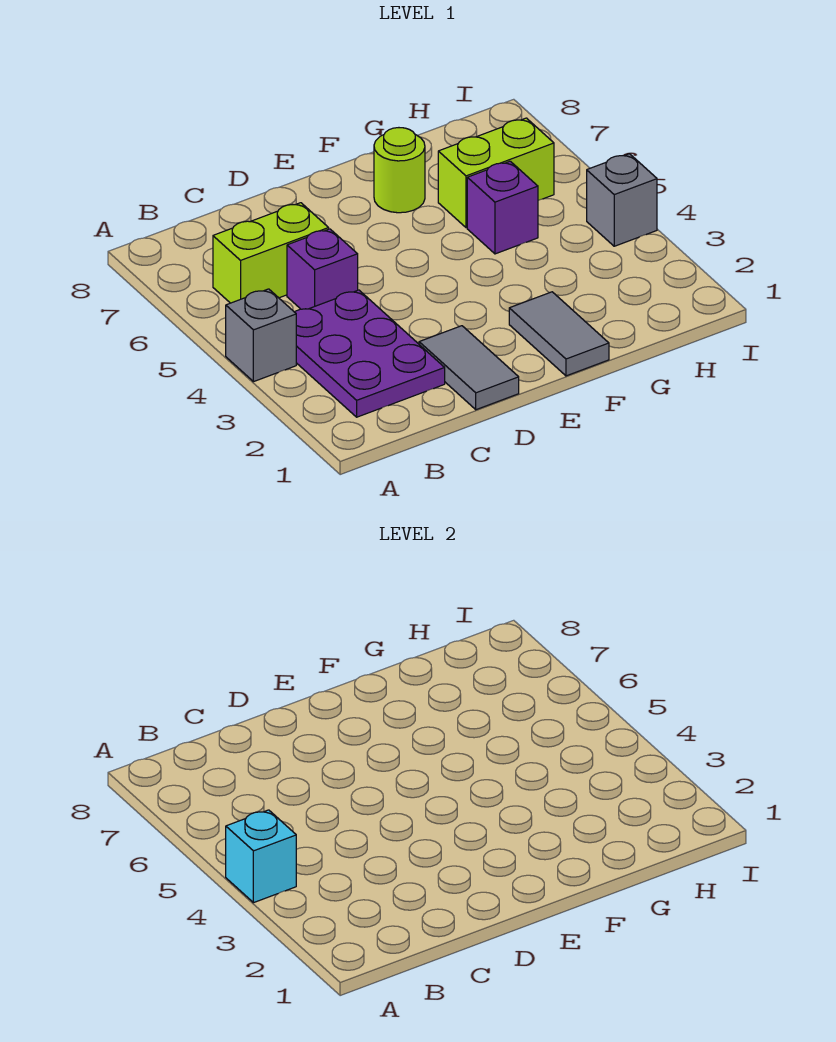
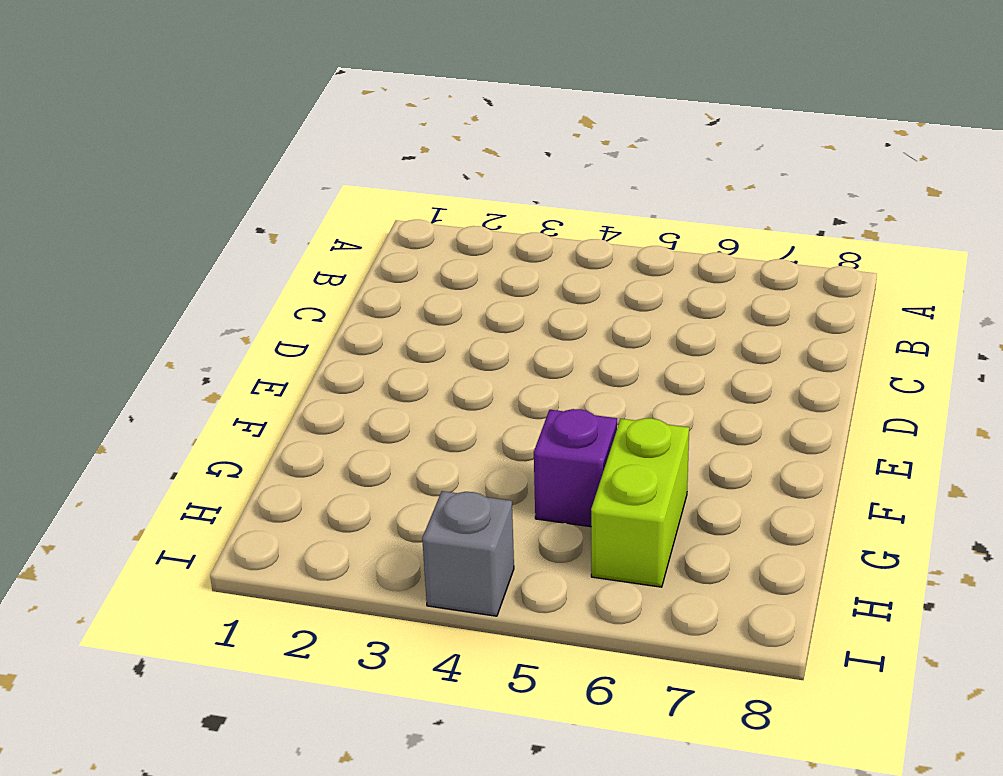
none -> grey 1x1 brick [226,289,296,382]
none -> purple 2x3 plate [295,290,445,417]

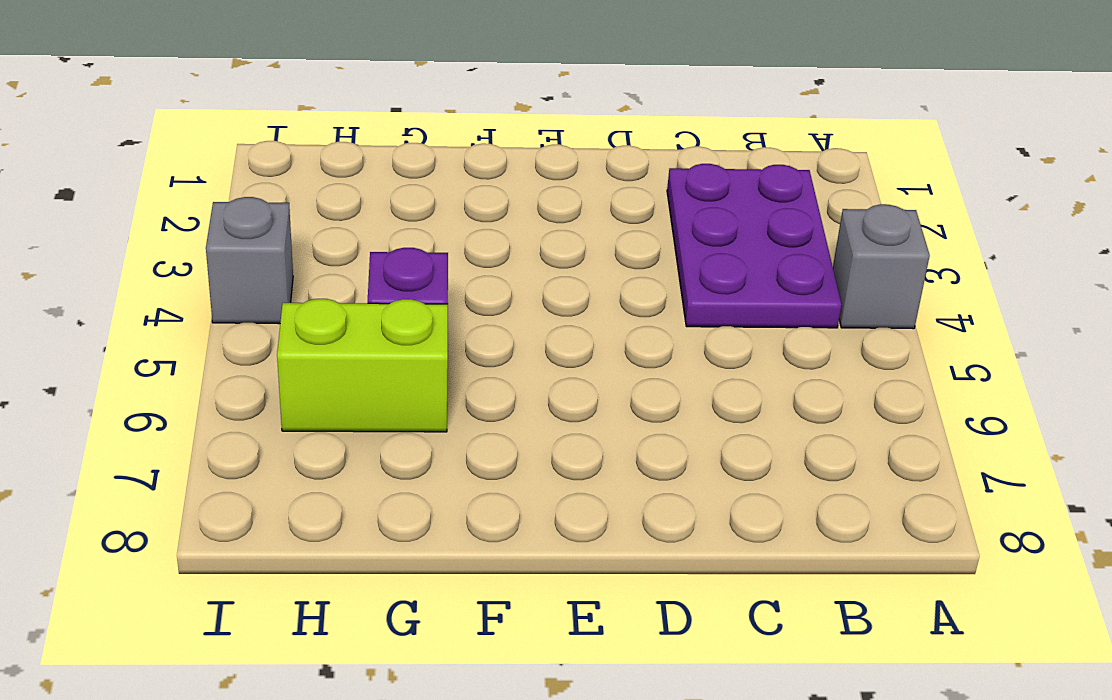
none -> lime 1x2 brick [213,203,329,303]
none -> purple 1x1 brick [287,229,358,309]

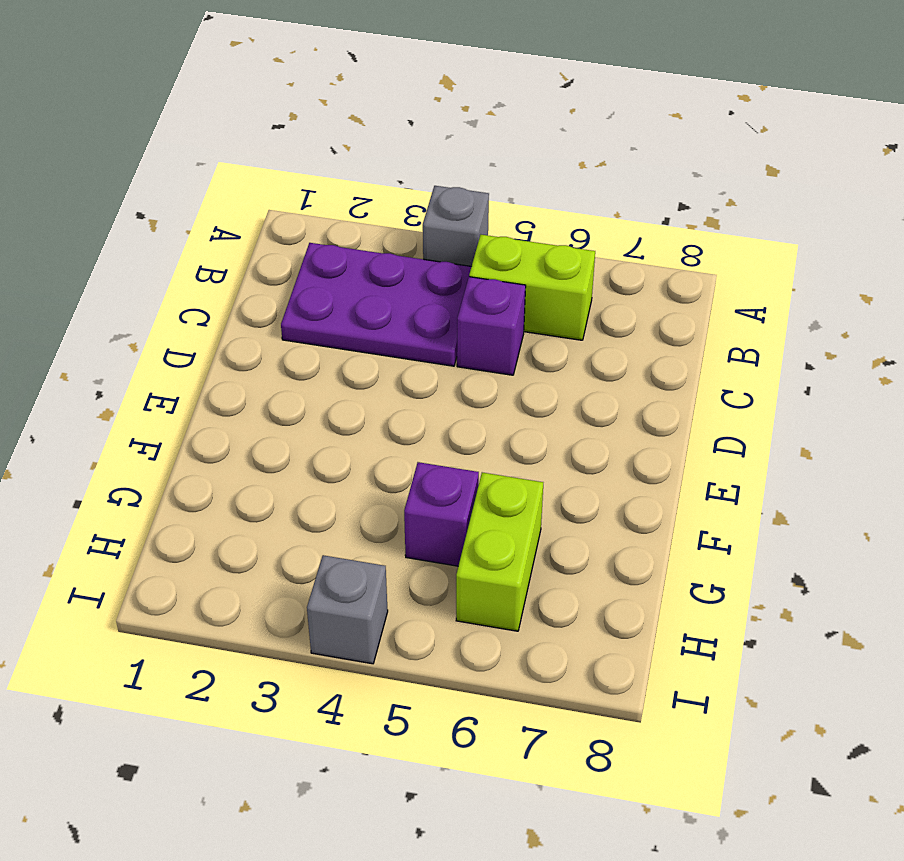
lime 1x2 brick [469,235,595,340] -> lime 1x2 brick turned to [213,203,329,303]
none -> grey 1x2 tile [419,326,519,410]
none -> grey 1x2 tile [509,292,609,376]

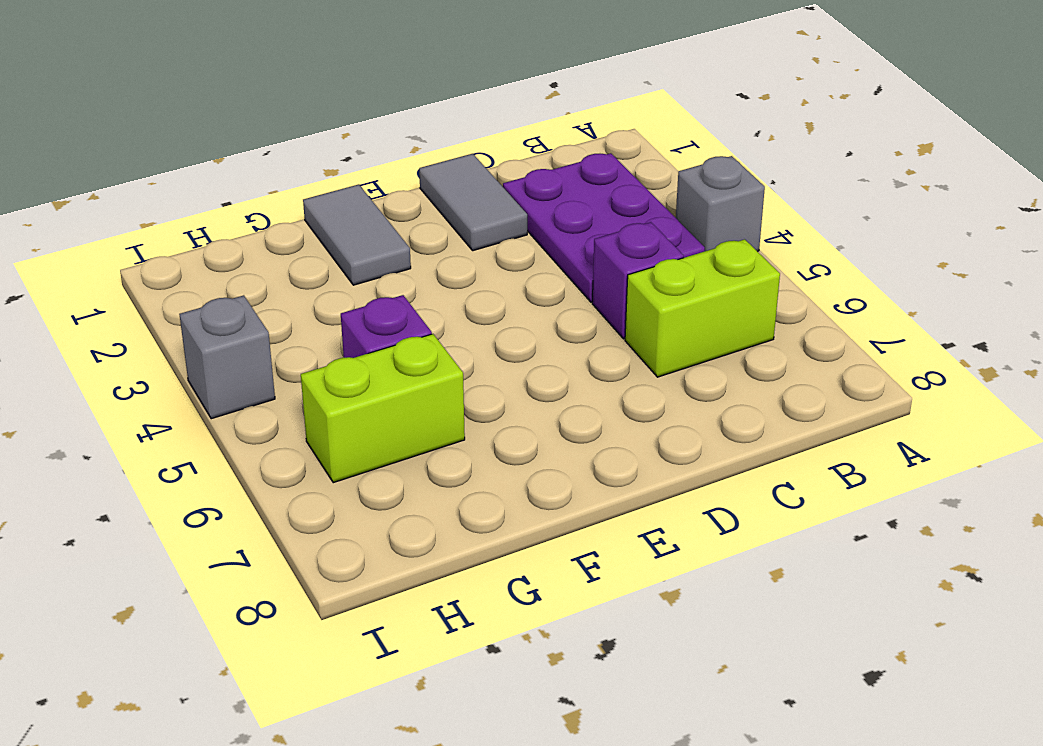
none -> lime 1x1 round brick [374,128,425,213]
none -> cyan 1x1 brick [226,810,296,903]

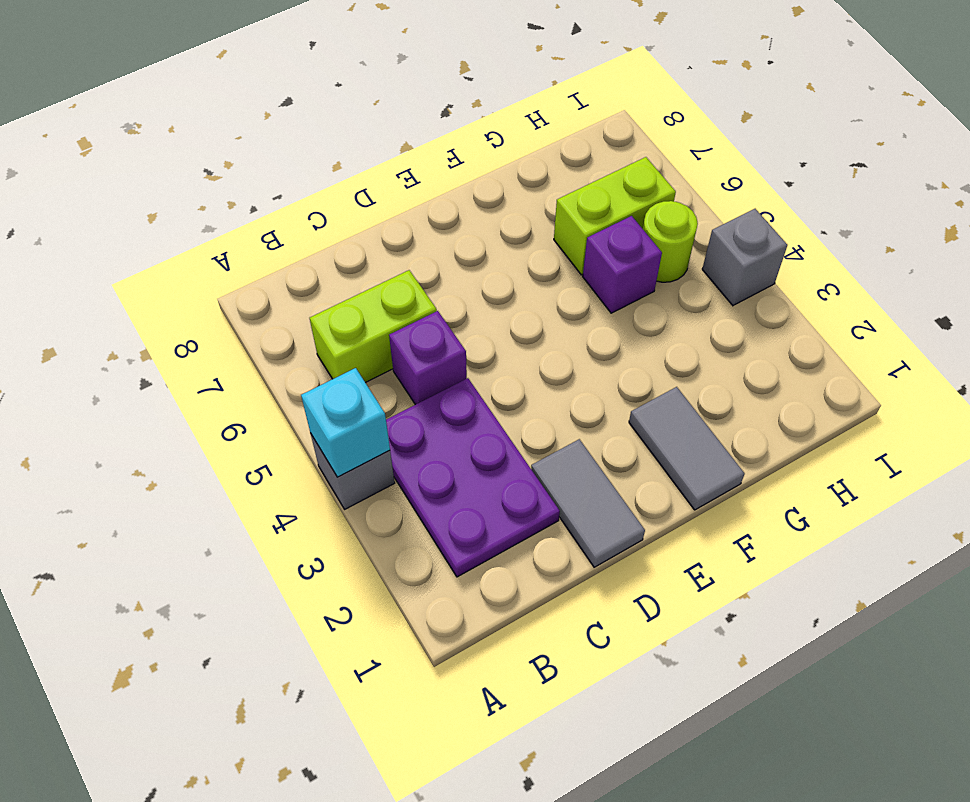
lime 1x1 round brick [643,201,698,282] -> lime 1x1 round brick moved to [374,128,425,213]

